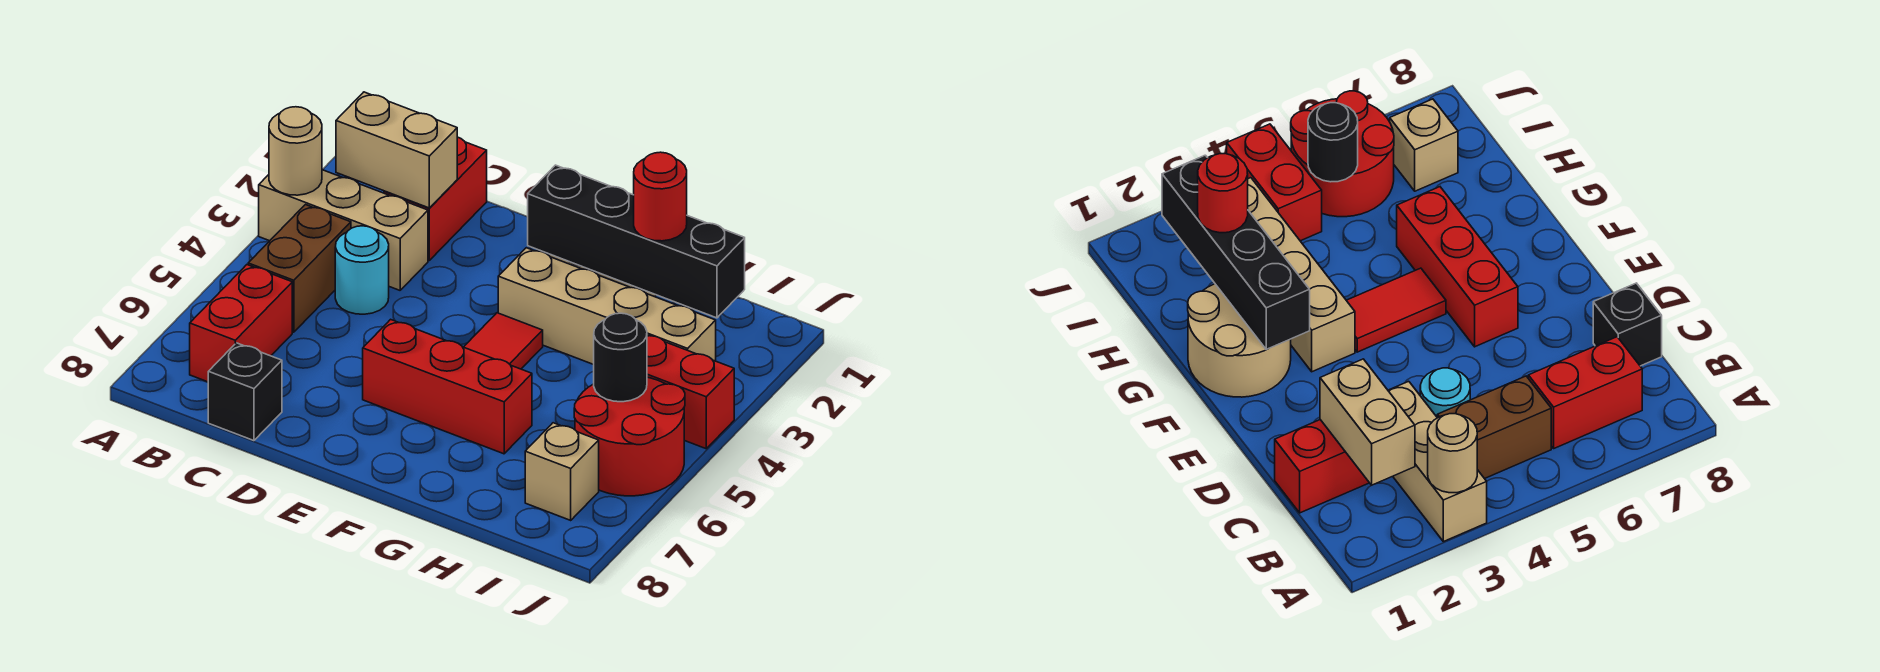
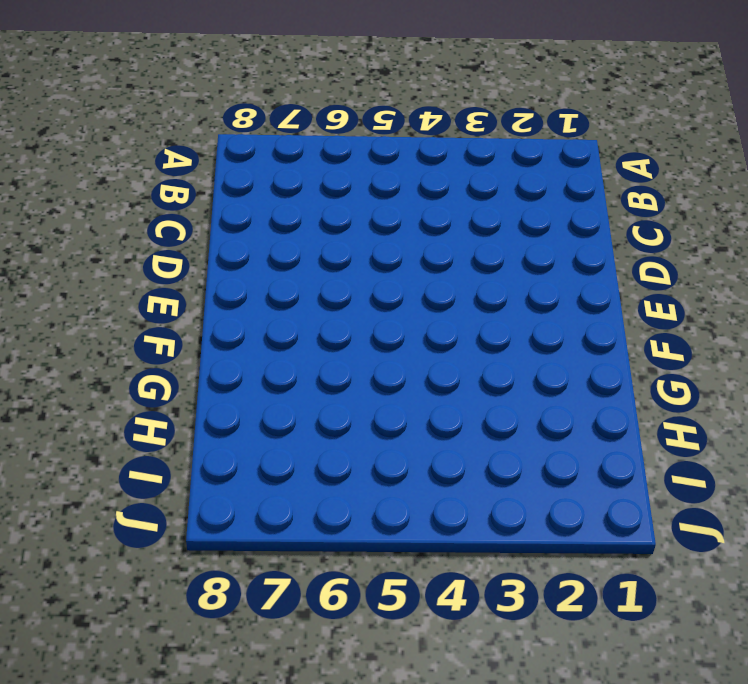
none -> tan 1x3 brick [259,170,428,290]
none -> brown 1x2 brick [248,205,351,332]
none -> red 1x2 brick [190,265,292,382]

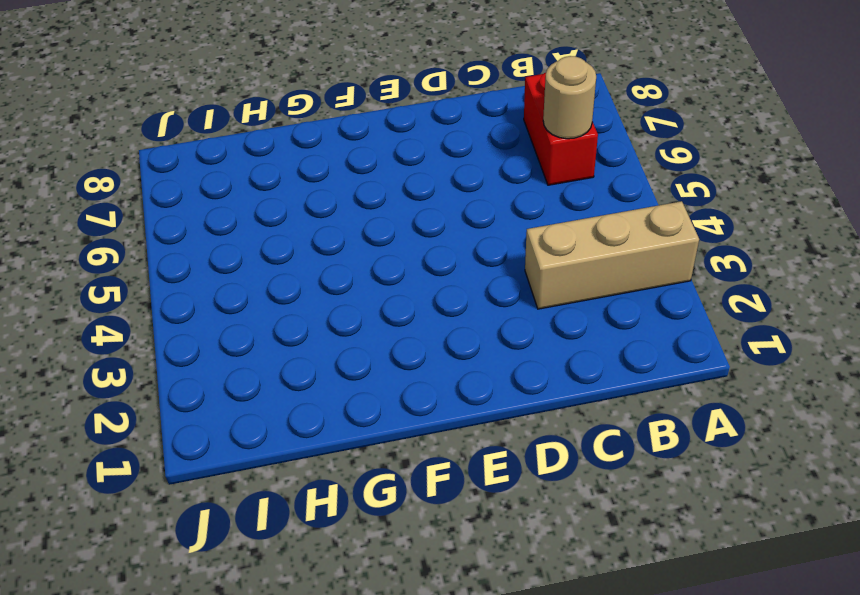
tan 1x1 round brick [543,56,596,139] -> tan 1x1 round brick moved to [269,107,322,195]
none -> brown 1x2 brick [248,205,351,332]
none -> red 1x2 brick [384,137,487,260]
none -> cyan 1x1 round brick [335,226,389,314]

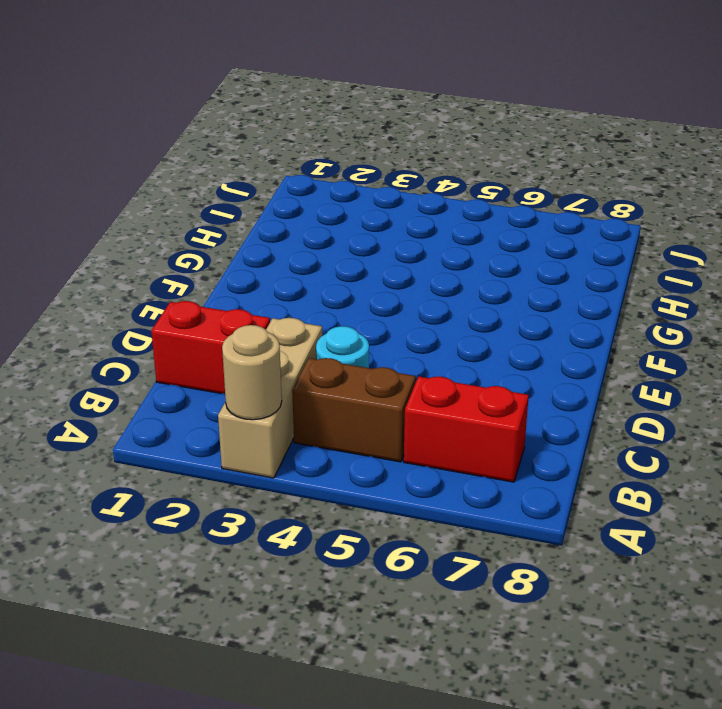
none -> black 1x1 brick [208,343,282,441]
none -> red 1x3 brick [363,319,532,454]
none -> tan 2x2 round brick [1188,284,1291,397]

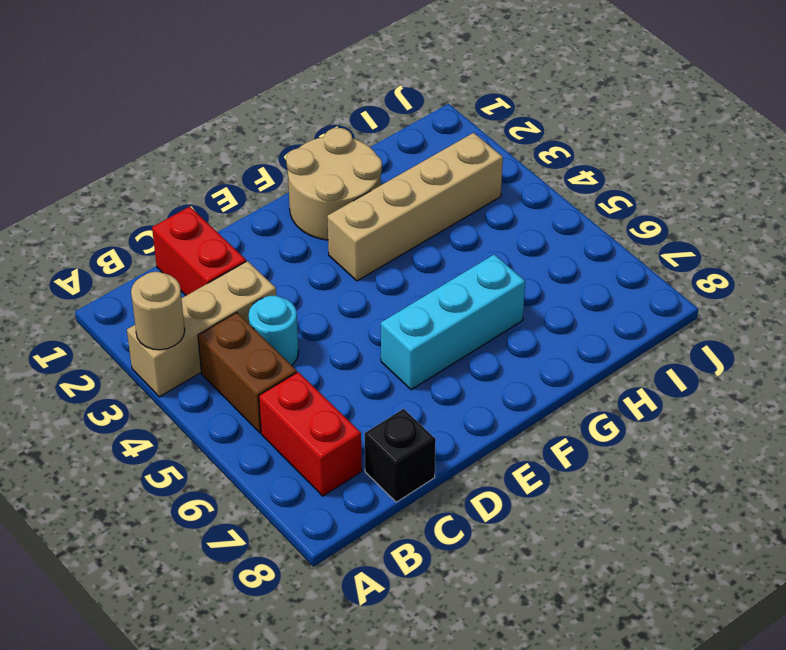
cyan 1x3 brick [381,254,525,390] -> red 1x3 brick [363,319,532,454]
none -> red 1x2 tile [464,313,543,369]
none -> red 1x2 brick [647,335,734,449]
none -> red 2x2 round brick [574,377,685,496]

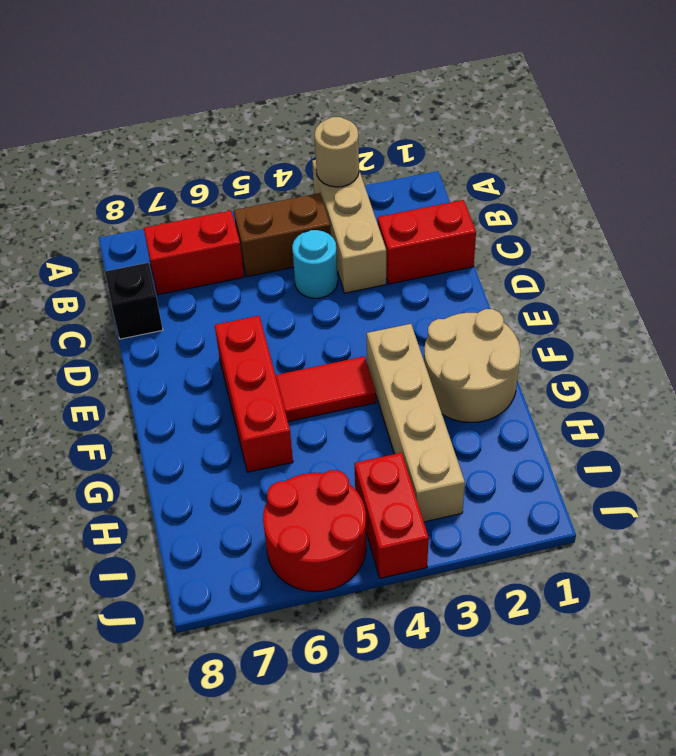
none -> tan 1x1 brick [525,423,599,520]
none -> tan 1x2 brick [336,92,457,208]
none -> black 1x4 brick [528,165,745,318]

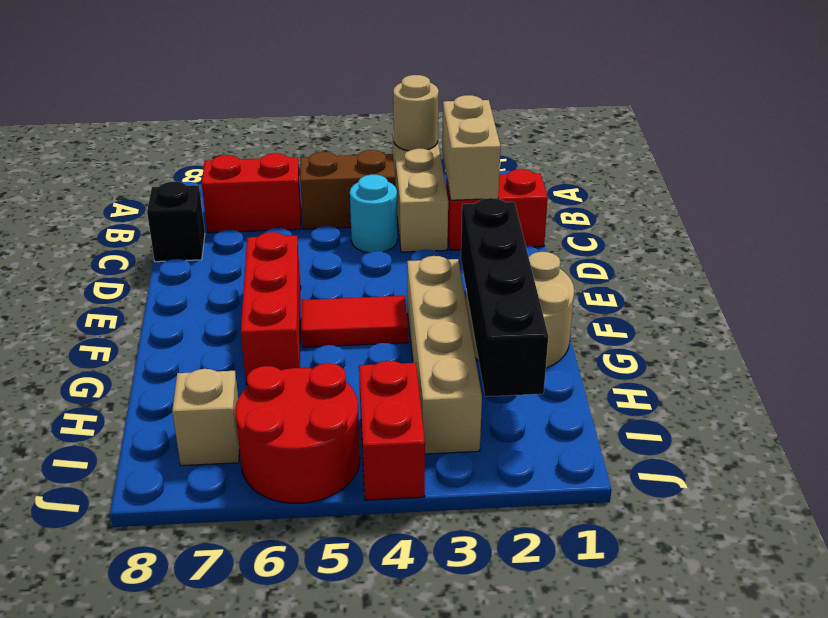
none -> black 1x1 round brick [594,313,647,402]
none -> red 1x1 round brick [634,152,687,241]

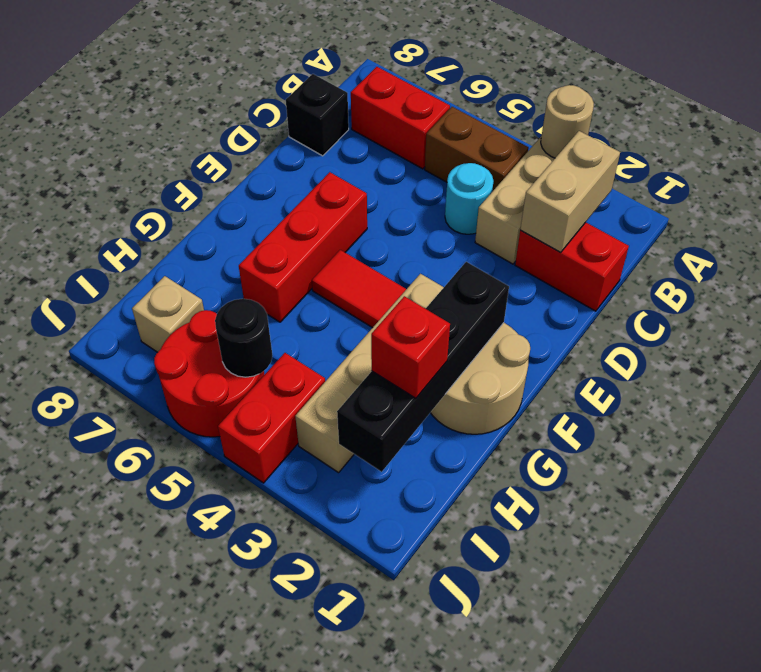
red 1x1 brick [371,296,450,398] -> red 1x1 round brick [634,152,687,241]

